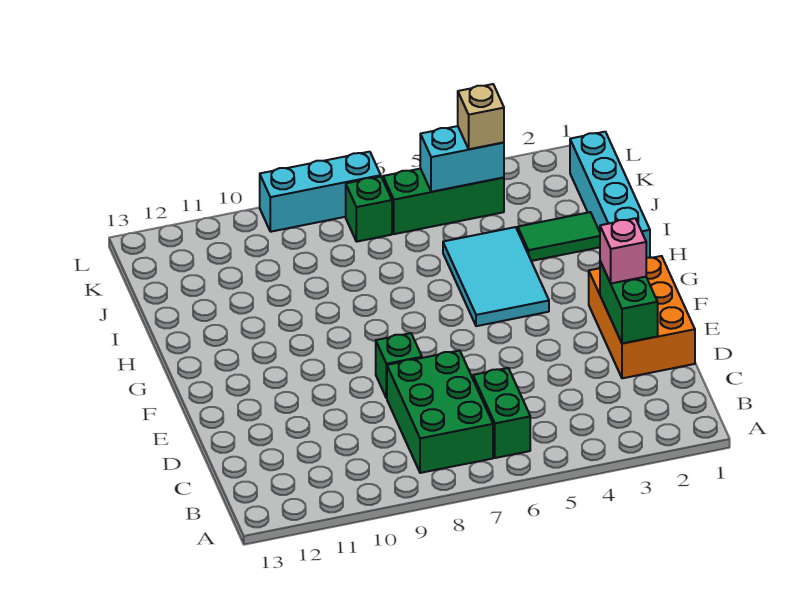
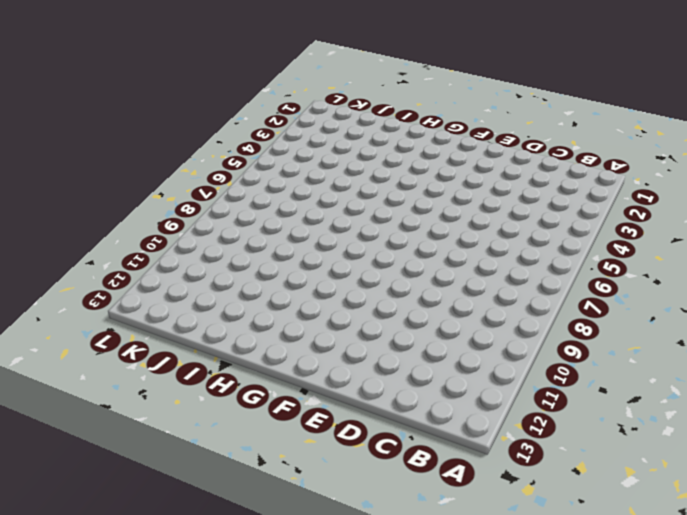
none -> green 1x2 brick [473,368,530,458]
none -> green 2x3 brick [387,350,493,473]
none -> orange 2x3 brick [589,256,695,378]

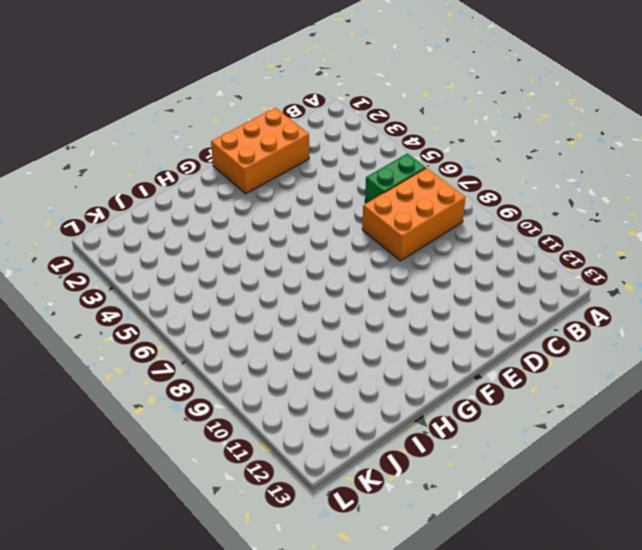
orange 2x3 brick [362,168,466,261] -> green 2x3 brick [387,350,493,473]
none -> green 1x1 brick [376,333,422,398]
none -> cyan 2x3 tile [443,227,549,326]
none -> cyan 1x4 brick [570,132,650,258]

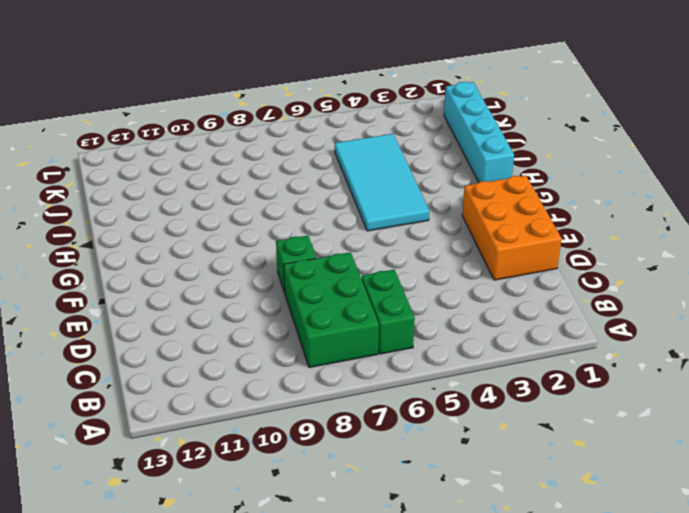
cyan 2x4 tile [335,134,429,231] -> cyan 2x3 tile [443,227,549,326]
none -> green 1x2 tile [518,212,600,261]
none -> green 1x3 brick [383,169,504,234]
none -> green 1x1 brick [346,176,392,242]

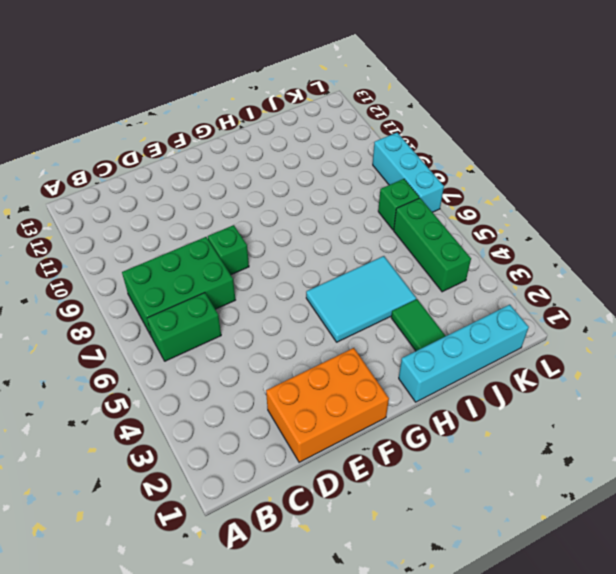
none -> green 1x2 brick [600,261,658,343]
none -> cyan 1x2 brick [420,126,504,192]
none -> pink 1x1 brick [600,218,646,283]

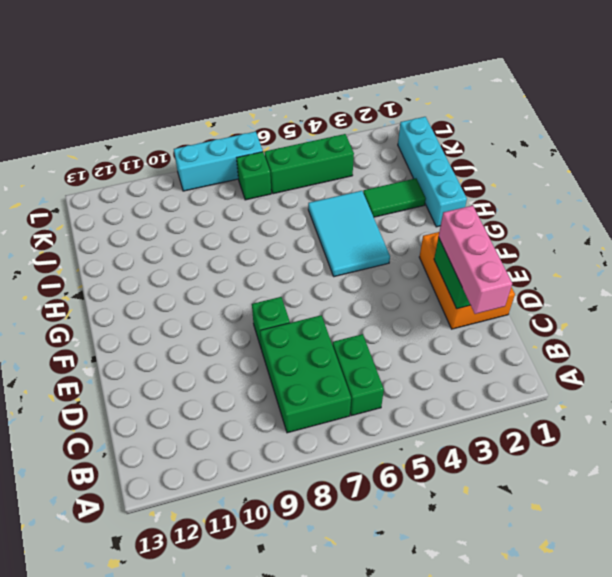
pink 1x3 brick [439,205,512,314] -> pink 1x1 brick [600,218,646,283]
none -> cyan 1x2 brick [420,126,504,192]
none -> tan 1x1 brick [458,84,504,149]

